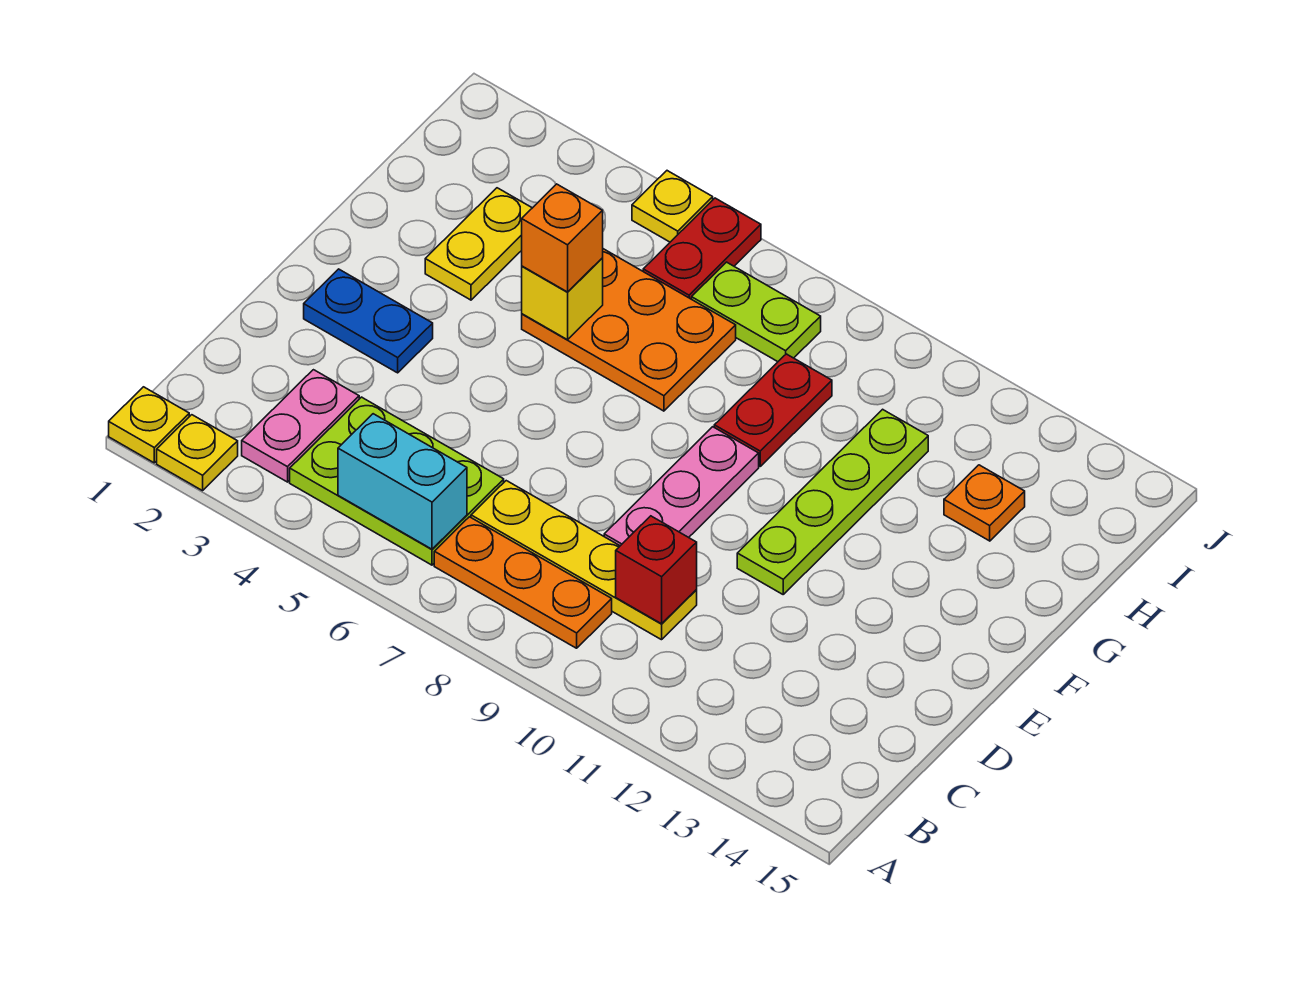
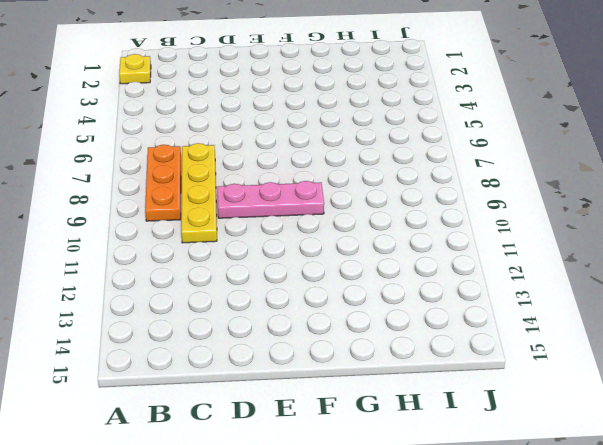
none -> yellow 1x1 plate [109,387,189,463]
none -> pink 1x2 plate [242,370,359,482]
none -> lime 2x3 plate [290,397,504,565]

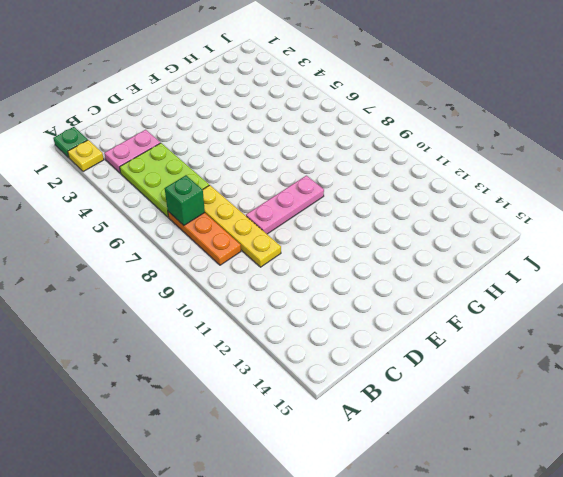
green 1x1 plate [53,127,88,158] -> yellow 1x1 plate [109,387,189,463]
green 1x1 brick [165,175,205,225] -> none
none -> blue 1x2 plate [304,269,433,373]
none -> lime 1x4 plate [737,409,928,594]
none -> yellow 1x2 plate [425,188,532,300]

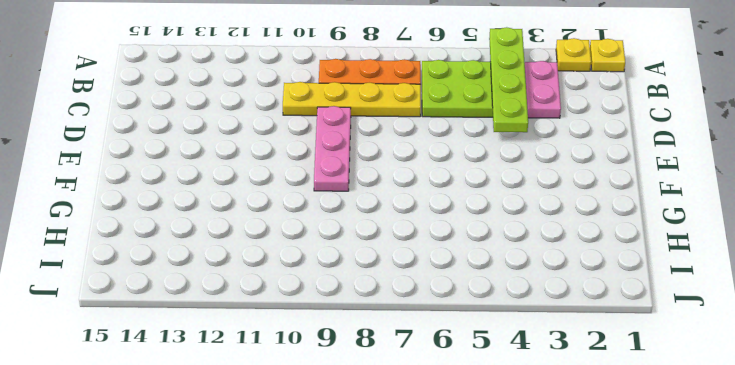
lime 1x4 plate [489,27,528,132] -> lime 1x4 plate moved to [737,409,928,594]
none -> blue 1x2 plate [304,269,433,373]
none -> yellow 1x2 plate [425,188,532,300]
none -> orange 2x3 plate [522,249,736,411]

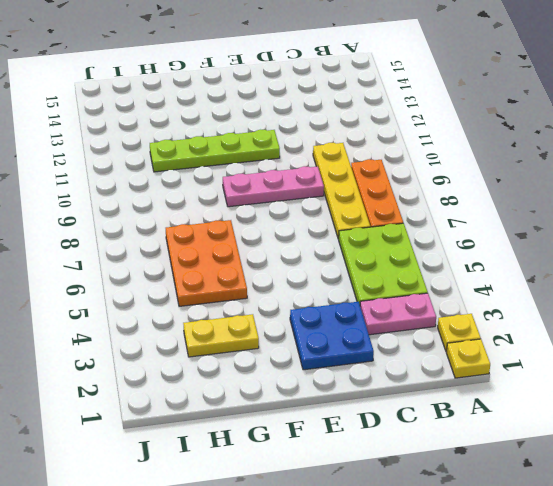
blue 2x2 plate [290,302,374,370] -> blue 1x2 plate [304,269,433,373]
none -> red 1x2 plate [714,354,832,466]
none -> orange 1x1 plate [944,465,1025,541]
none -> red 1x2 plate [643,198,761,299]

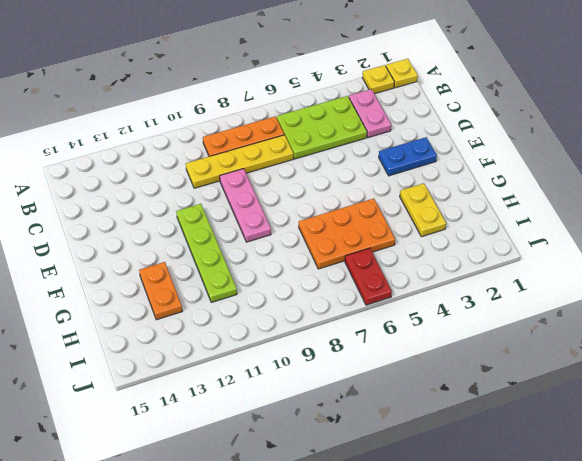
orange 1x2 plate [139,262,182,320] -> orange 1x1 plate [944,465,1025,541]
none -> red 1x2 plate [714,354,832,466]
none -> lime 1x2 plate [692,262,821,362]
none -> yellow 1x1 plate [632,171,713,242]

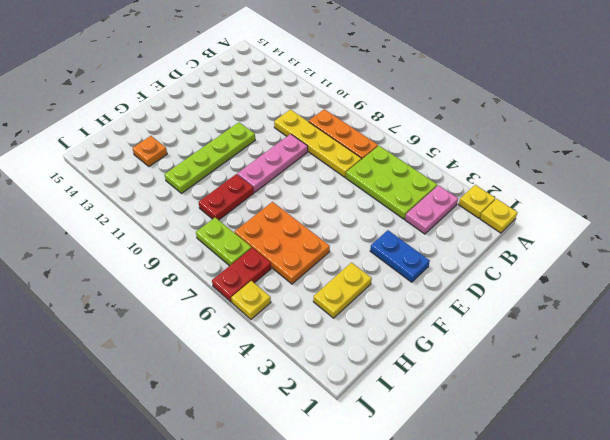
none -> cyan 1x2 brick [338,414,467,549]
none -> red 1x1 brick [616,516,697,624]
none -> yellow 1x1 brick [522,258,603,340]

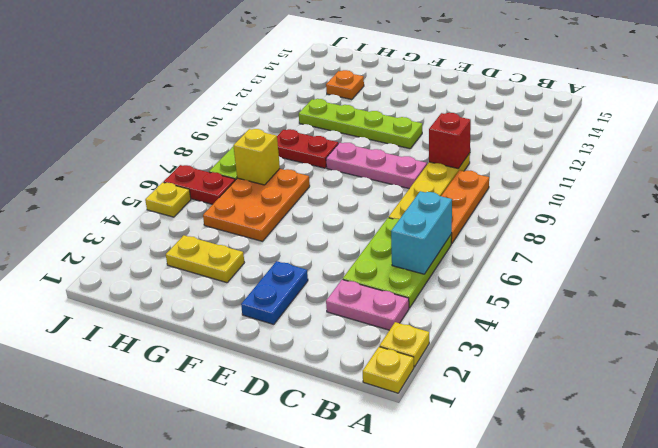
yellow 1x1 brick [233,129,280,185] -> yellow 1x1 brick moved to [522,258,603,340]
none -> orange 1x1 brick [522,184,603,292]

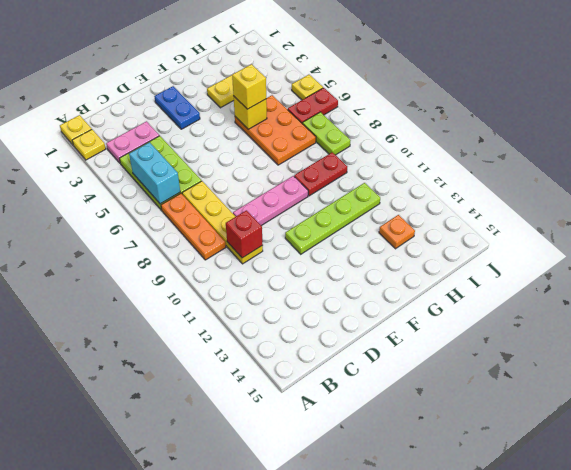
yellow 1x1 brick [232,64,266,109] -> orange 1x1 brick [522,184,603,292]

